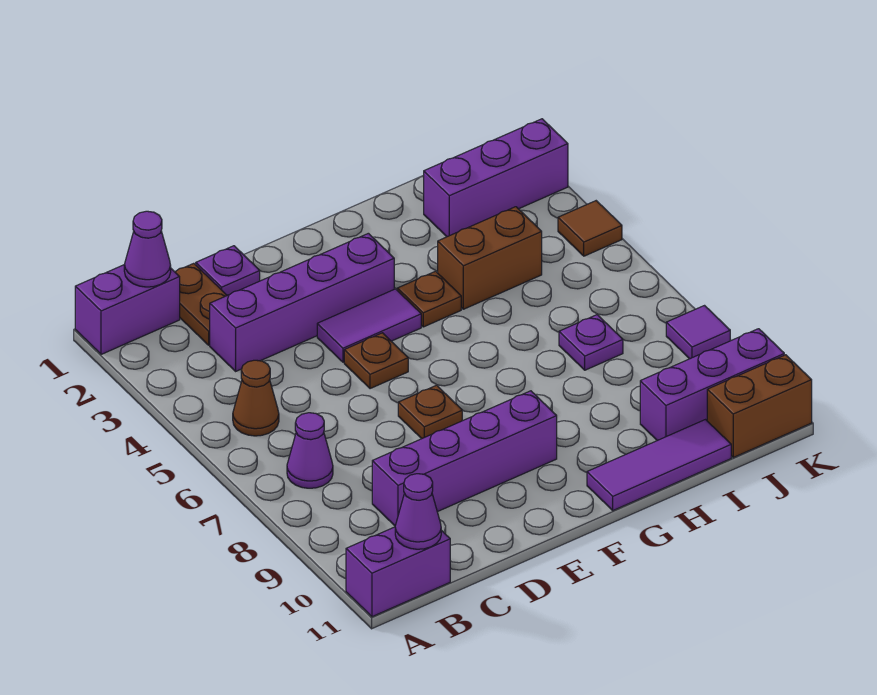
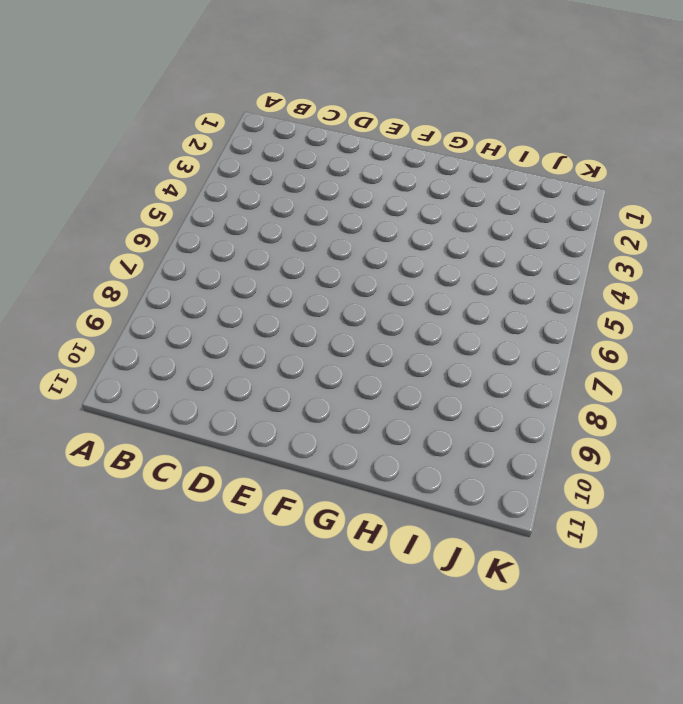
none -> purple 1x2 brick [75,265,180,354]
none -> purple 1x2 brick [346,527,450,617]
none -> brown 1x1 cone [233,360,279,436]

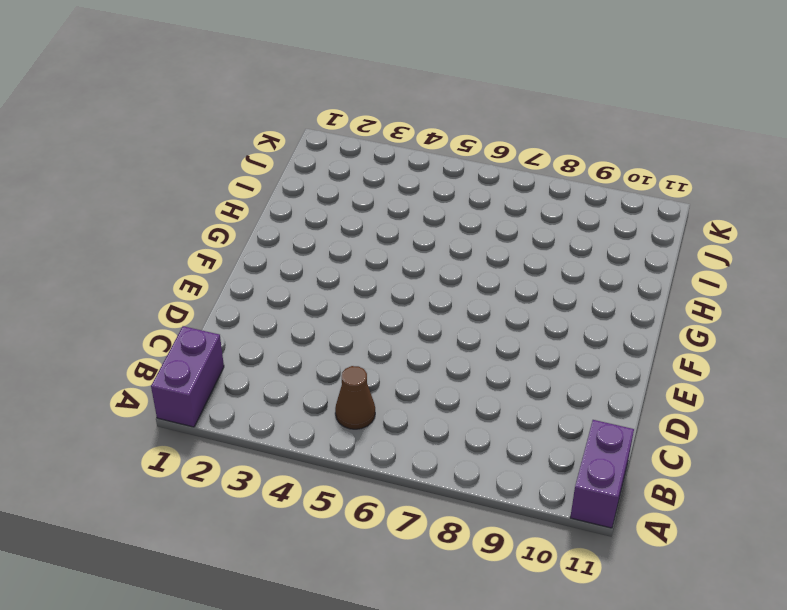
none -> purple 1x1 cone [287,413,333,488]
none -> brown 1x2 plate [175,263,227,345]
none -> purple 1x4 brick [210,233,394,371]

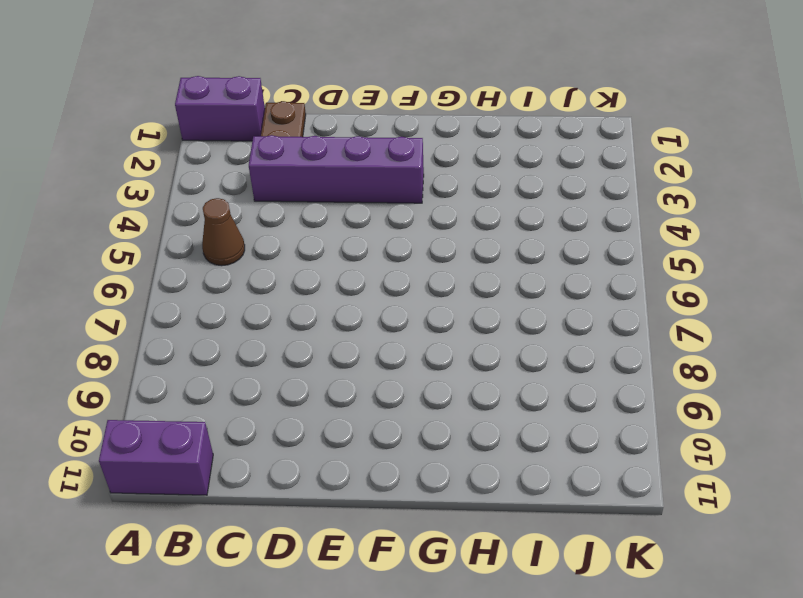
none -> purple 1x1 cone [287,413,333,488]
none -> purple 1x4 brick [372,391,557,526]
none -> purple 1x1 plate [196,246,260,295]

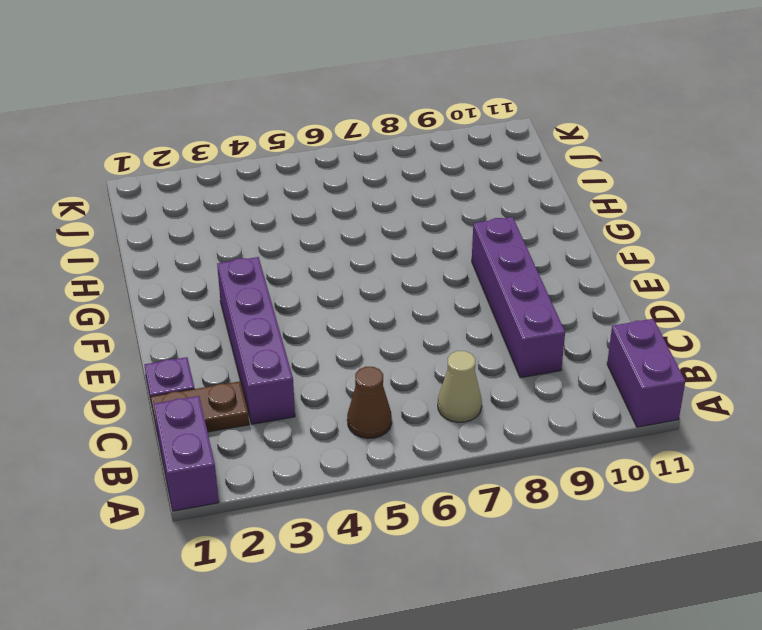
tan 1x1 cone [438,351,482,422] -> purple 1x1 cone [287,413,333,488]
none -> purple 1x2 tile [317,289,421,362]
none -> brown 1x1 plate [344,333,408,389]
none -> brown 1x1 plate [398,385,462,439]

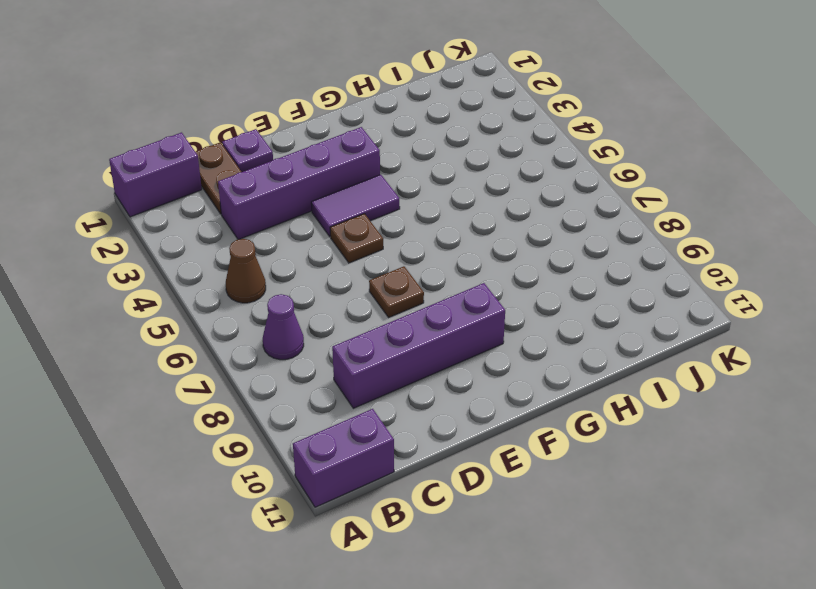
none -> brown 1x1 plate [397,271,461,327]
none -> purple 1x3 tile [587,420,731,510]
none -> brown 1x2 brick [438,207,542,309]

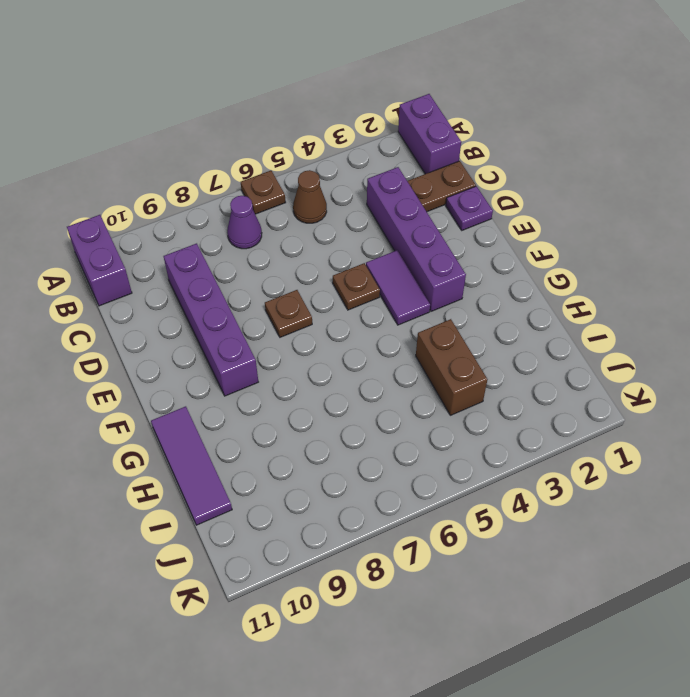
brown 1x1 plate [241,171,286,214] -> brown 1x1 plate moved to [397,271,461,327]
none -> purple 1x3 brick [424,119,568,237]
none -> purple 1x1 plate [559,315,623,370]
none -> purple 1x3 brick [640,329,784,441]

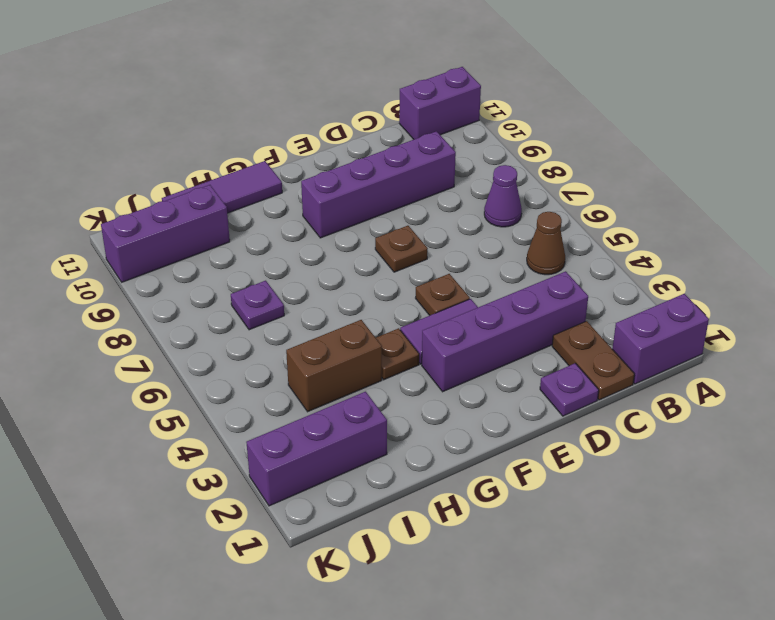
none -> brown 1x2 brick [707,355,812,457]
none -> brown 1x1 tile [558,201,622,256]
none -> purple 1x1 tile [666,306,730,359]

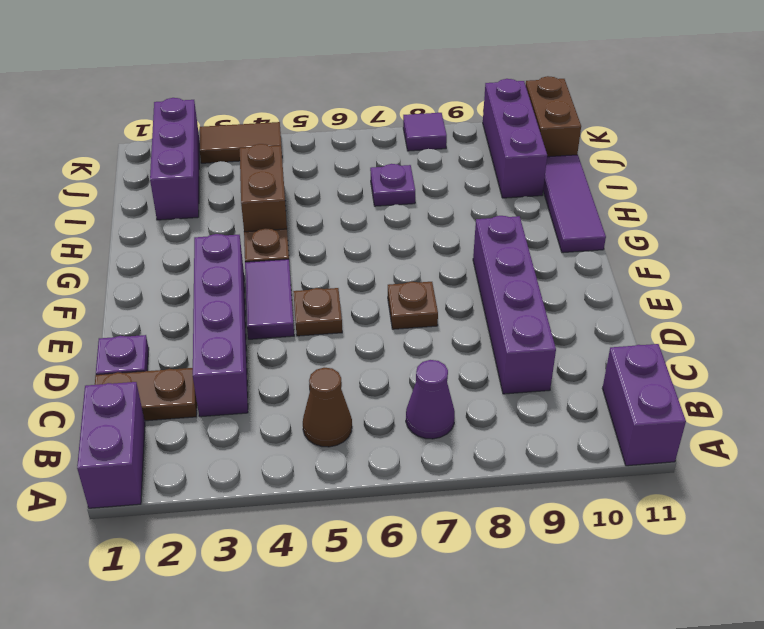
brown 1x2 tile [200,122,282,163] -> brown 1x1 tile [558,201,622,256]
none -> purple 1x1 cone [124,211,171,287]
none -> purple 1x1 cone [395,474,441,549]

